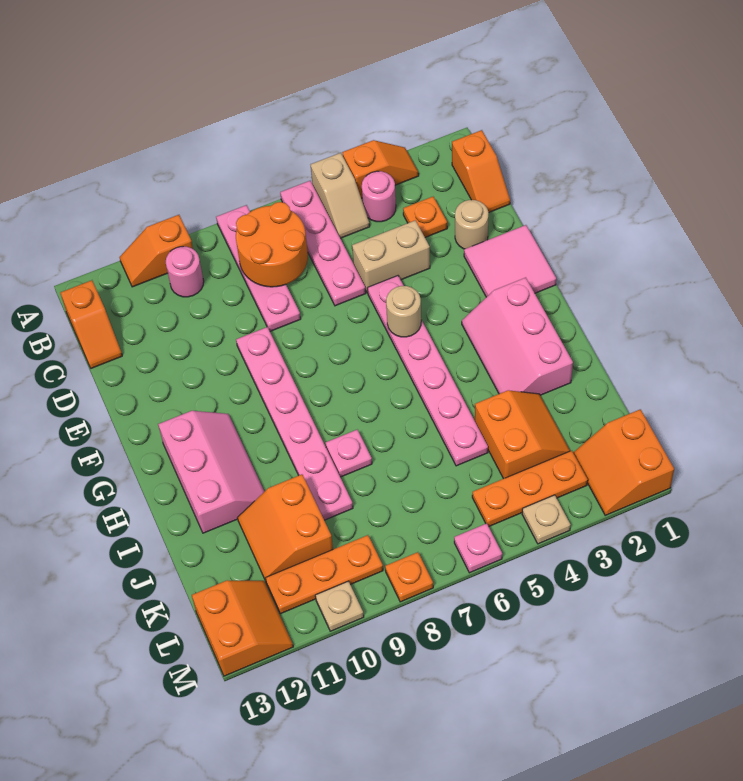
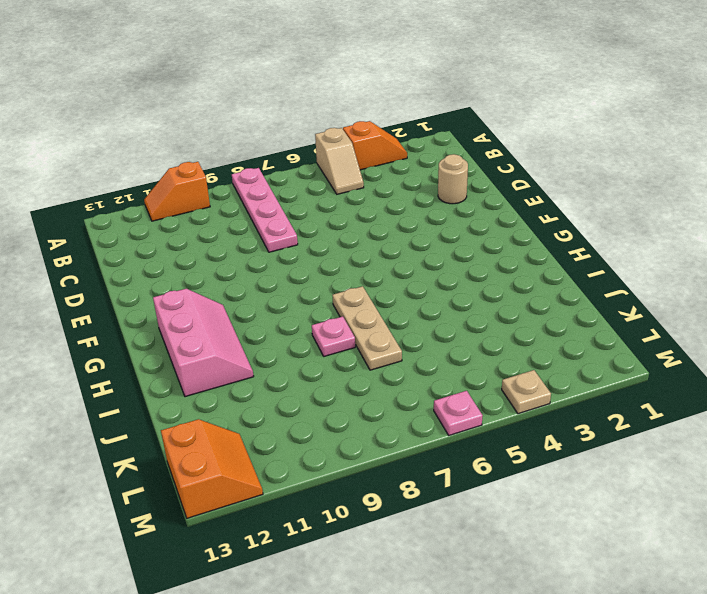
tan 1x3 plate [332,286,402,370] -> none
none -> pink 1x4 plate [280,181,366,306]
none -> orange 1x2 slope [452,130,510,212]
none -> pink 1x1 round brick [362,171,396,222]
none -> pink 1x1 round brick [166,247,204,297]

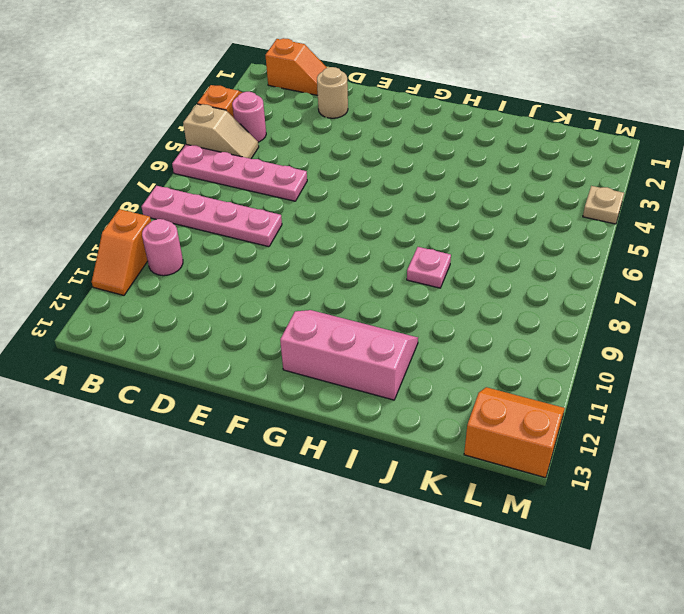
none -> orange 1x2 slope [61,280,122,368]
none -> orange 1x1 plate [403,197,447,237]
none -> tan 1x2 brick [352,220,430,293]
none -> pink 2x2 tile [464,225,556,297]

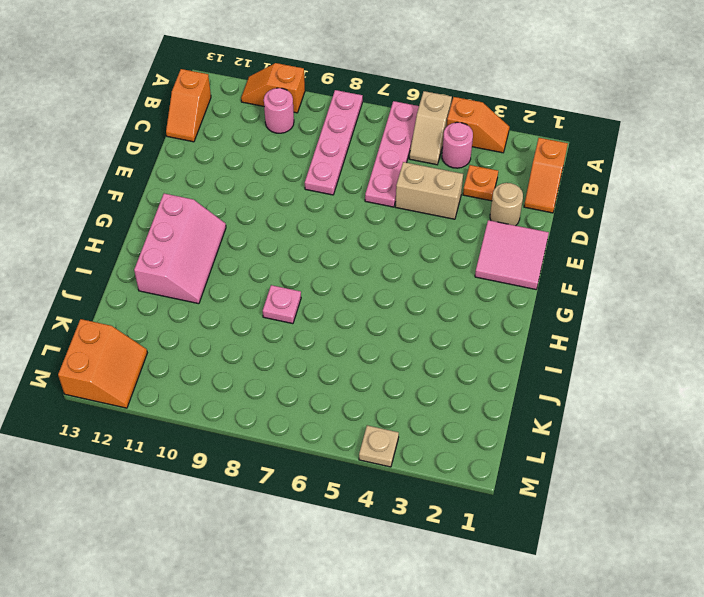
none -> pink 1x6 plate [367,276,488,466]
none -> pink 1x6 plate [236,327,353,520]
none -> pink 2x3 slope [462,278,573,395]
none -> orange 2x2 slope [475,390,570,479]

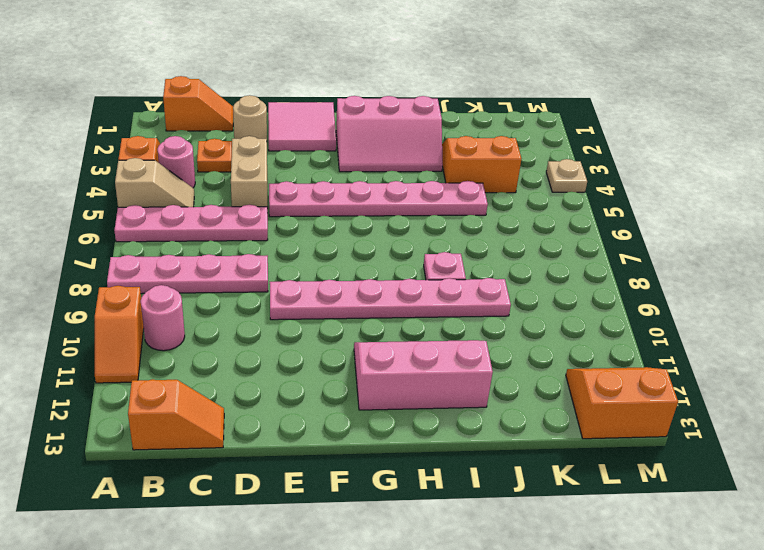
none -> orange 2x2 slope [238,474,333,581]
none -> orange 2x2 slope [573,409,674,515]
none -> orange 1x3 plate [472,451,588,526]
none -> orange 1x3 plate [266,535,383,614]

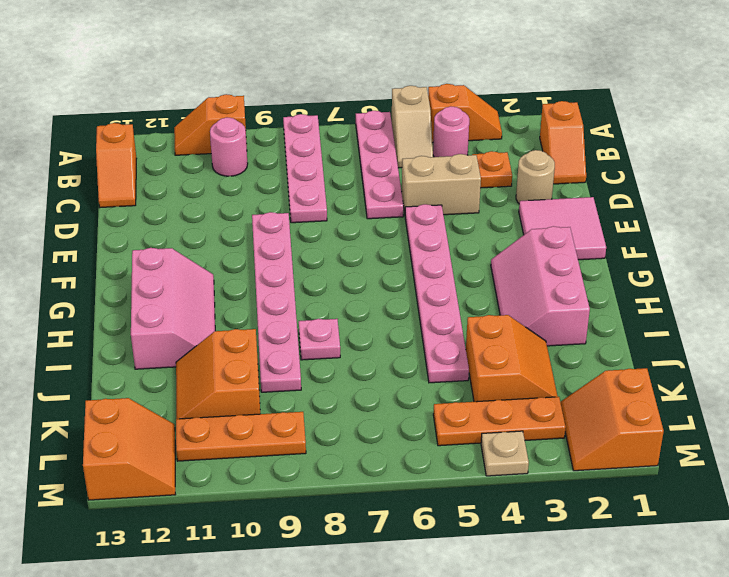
none -> pink 1x1 plate [454,523,502,573]
none -> orange 1x1 plate [385,552,433,602]
none -> tan 1x1 plate [315,581,364,631]
none -> orange 2x2 round brick [236,202,308,287]

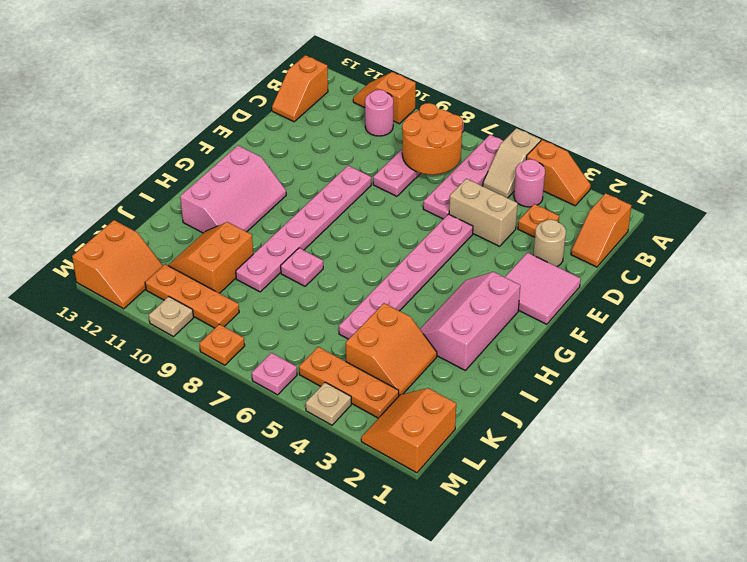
none -> tan 1x1 round brick [386,286,421,337]

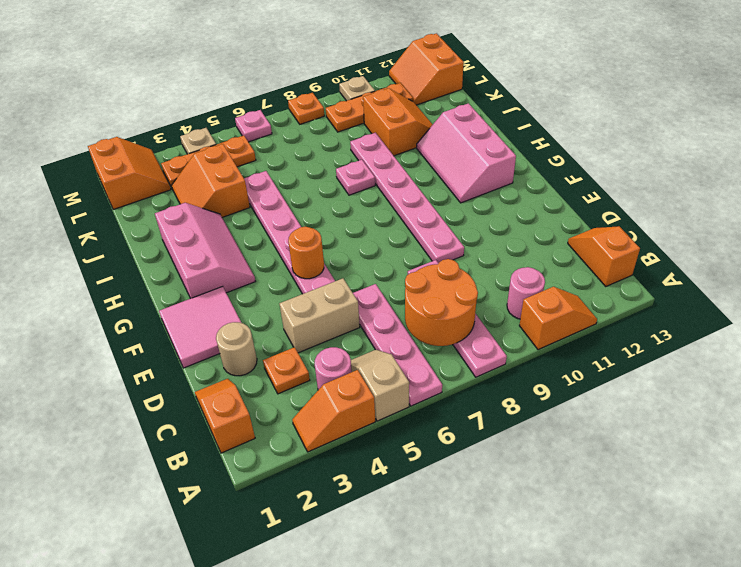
orange 1x1 round brick [288,227,324,279] -> tan 1x1 round brick [386,286,421,337]

